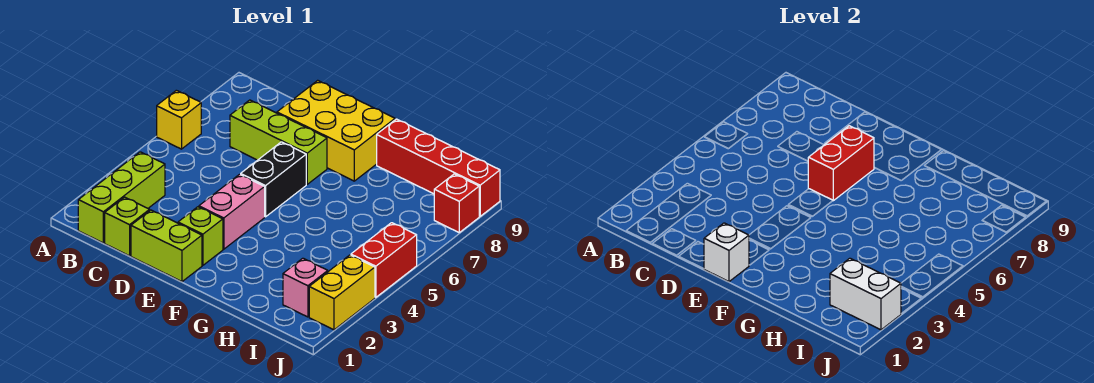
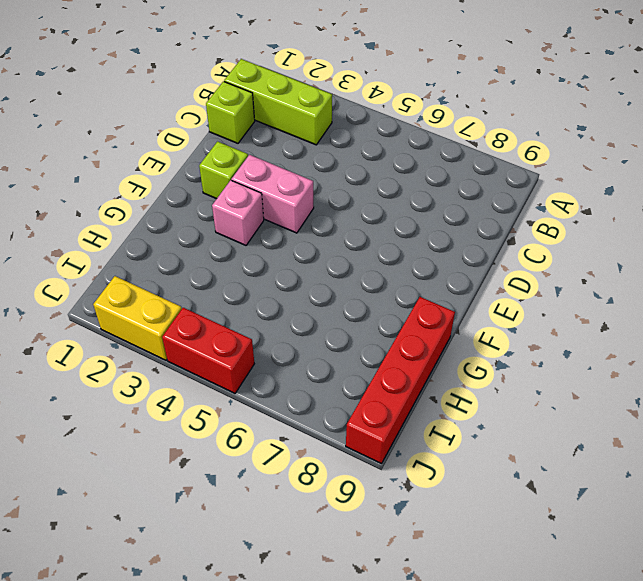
pink 1x1 brick [212,180,264,245] -> pink 1x1 brick moved to [283,258,328,317]
none -> yellow 1x1 brick [157,90,201,149]
none -> lime 1x3 brick [230,100,327,184]
none -> lime 1x2 brick [131,210,202,282]

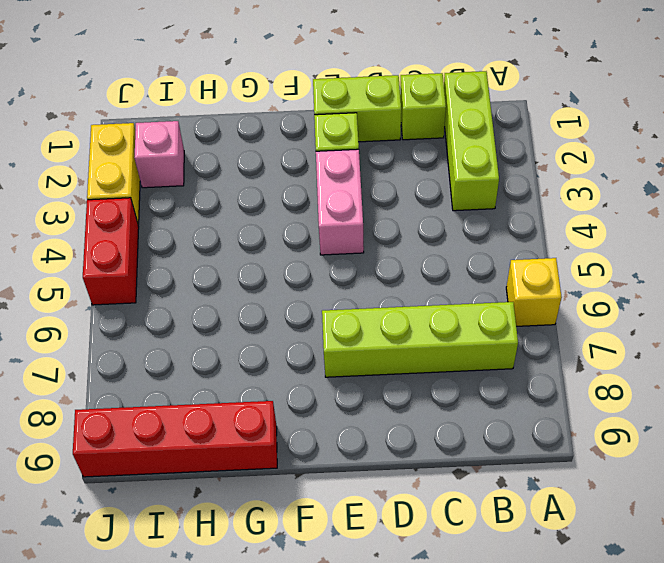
lime 1x4 brick [322,302,518,377] -> lime 1x3 brick [230,100,327,184]
none -> yellow 2x3 brick [277,80,395,181]
none -> black 1x2 brick [241,142,306,217]
none -> red 1x1 brick [434,174,479,232]

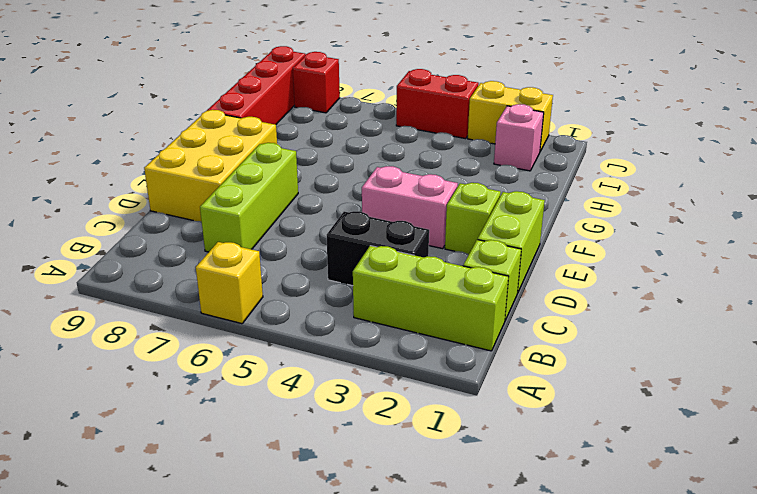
black 1x2 brick [327,211,429,286] -> black 1x2 brick moved to [241,142,306,217]
none -> white 1x1 brick [704,223,749,282]
none -> red 1x2 brick [808,126,874,201]
none -> white 1x2 brick [830,258,901,330]

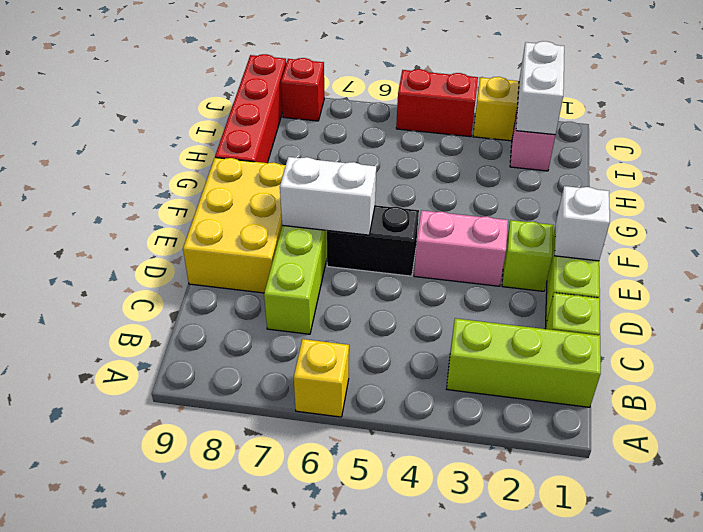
white 1x2 brick [280,157,376,235] -> red 1x2 brick [808,126,874,201]

